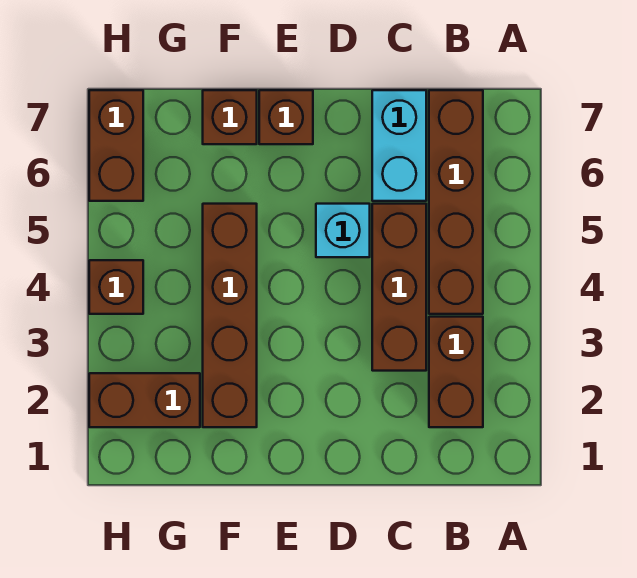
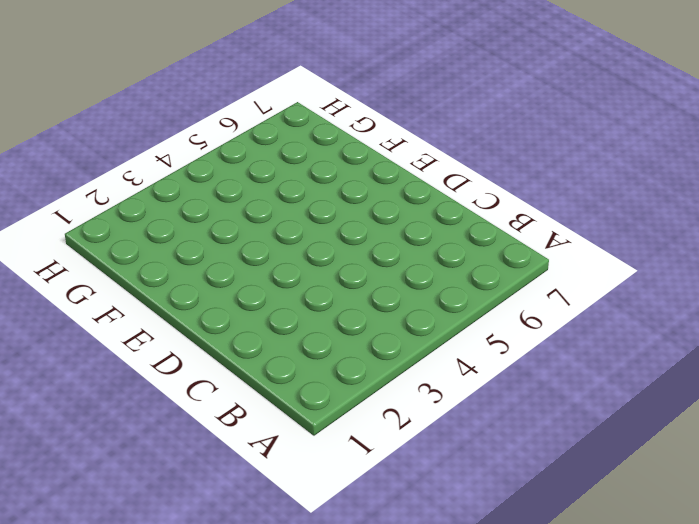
none -> brown 1x2 brick [429,317,483,427]
none -> brown 1x4 brick [429,90,483,314]

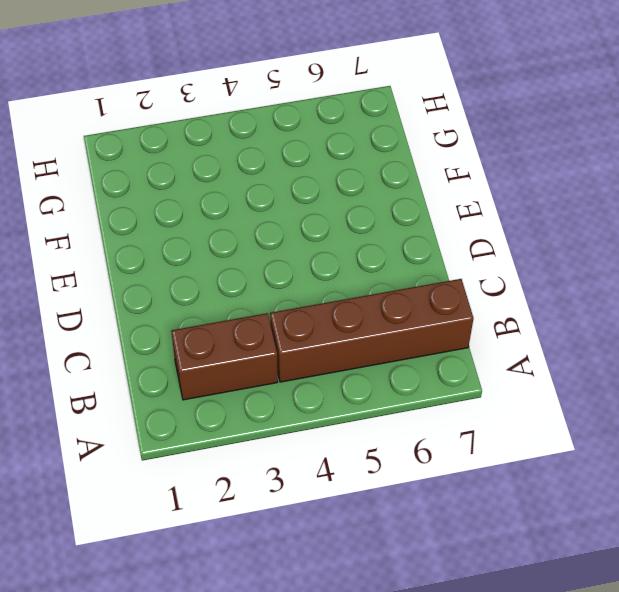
none -> brown 1x3 brick [372,204,426,371]
none -> cyan 1x2 brick [372,90,426,201]

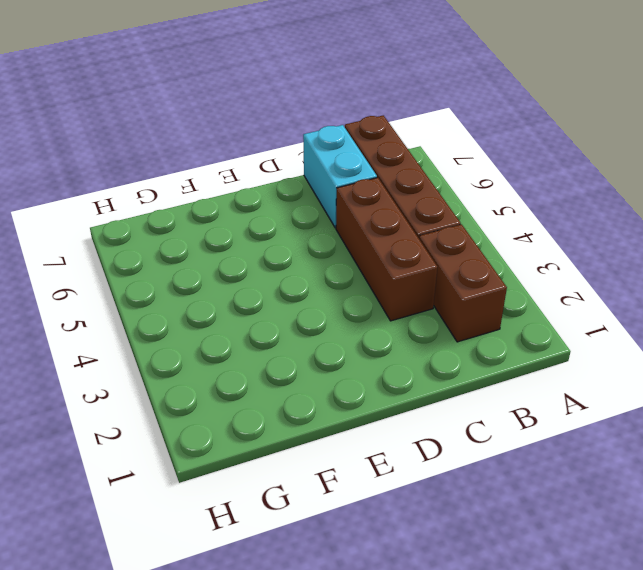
none -> cyan 1x1 brick [316,204,370,257]
none -> brown 1x1 brick [259,90,313,144]

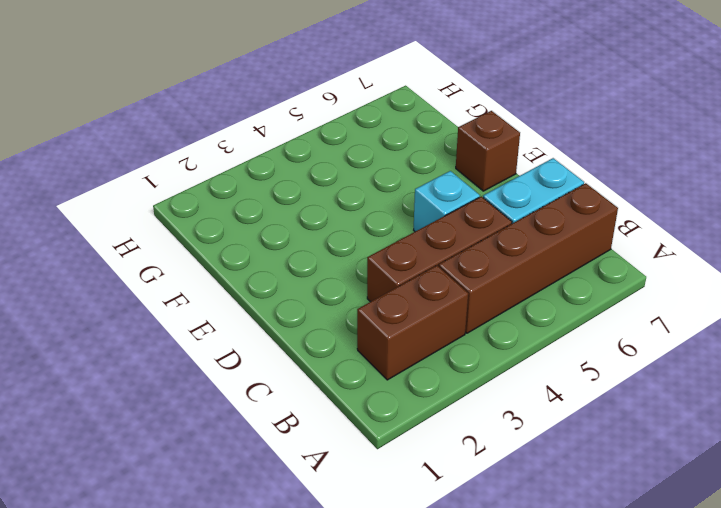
none -> brown 1x4 brick [203,204,257,427]
none -> brown 1x1 brick [203,90,257,144]

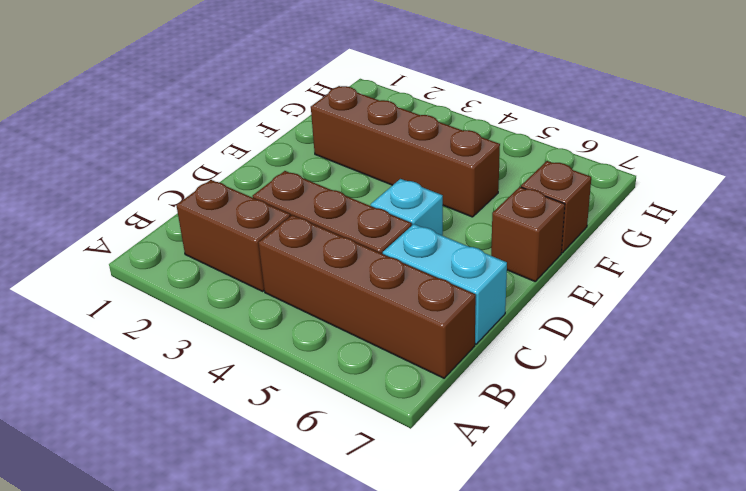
none -> brown 1x2 brick [89,373,200,427]
none -> brown 1x1 brick [89,260,143,314]

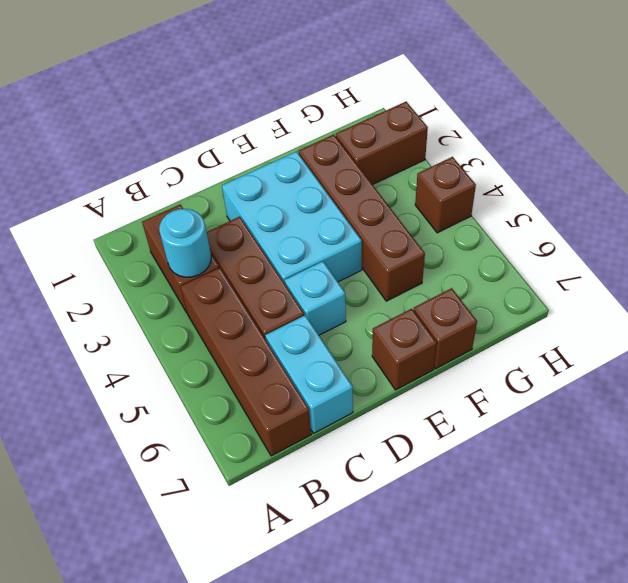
cyan 1x1 round brick [159,209,211,277] -> none
cyan 2x3 brick [222,151,362,284] -> none
none -> brown 1x2 brick [89,90,143,201]

